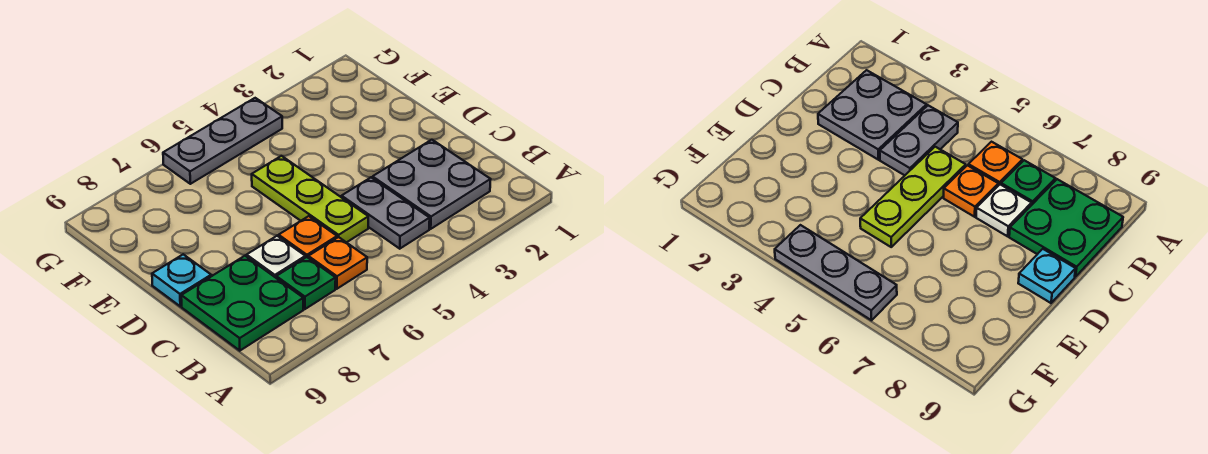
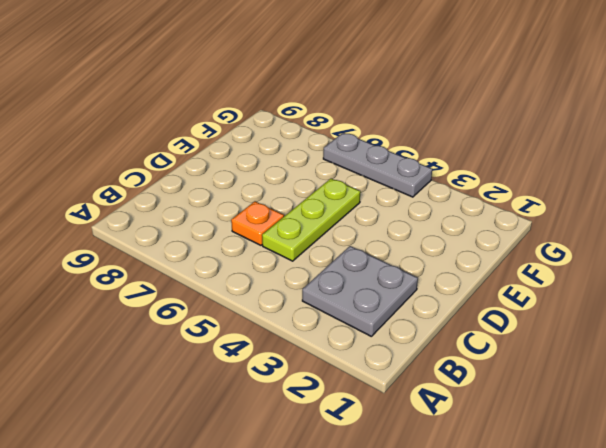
none -> grey 1x2 plate [342,178,430,249]
none -> orange 1x1 plate [308,237,367,289]

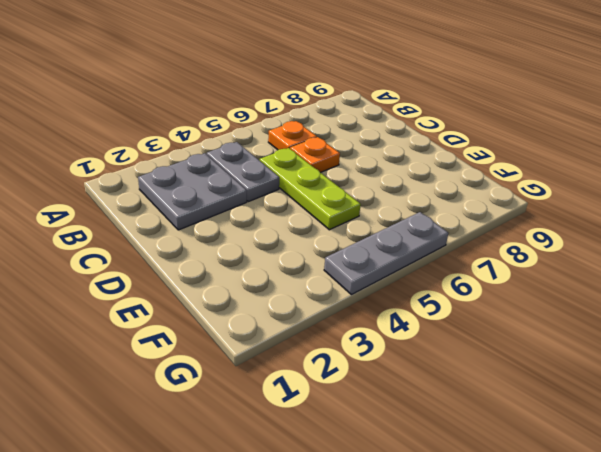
none -> green 1x1 plate [276,257,336,309]
none -> green 2x2 plate [181,256,303,351]

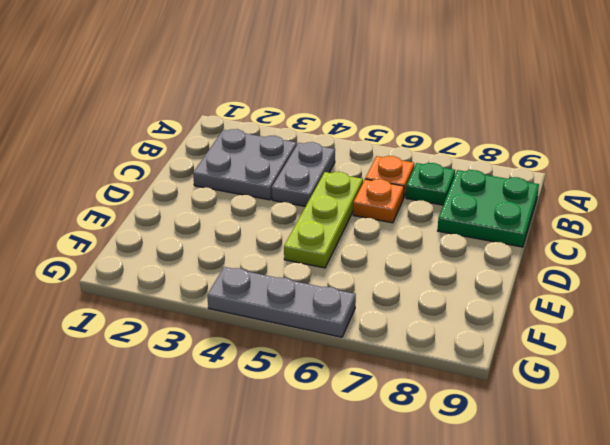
none -> white 1x1 plate [247,236,305,278]
none -> cyan 1x1 plate [152,254,211,306]

